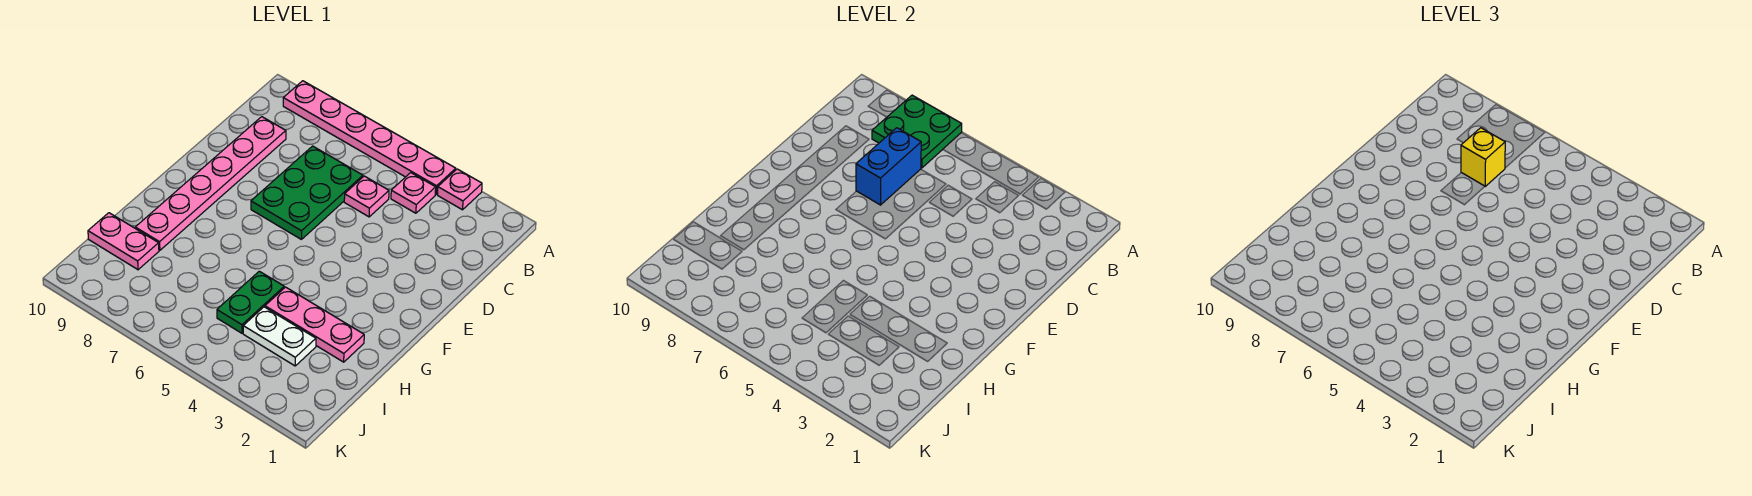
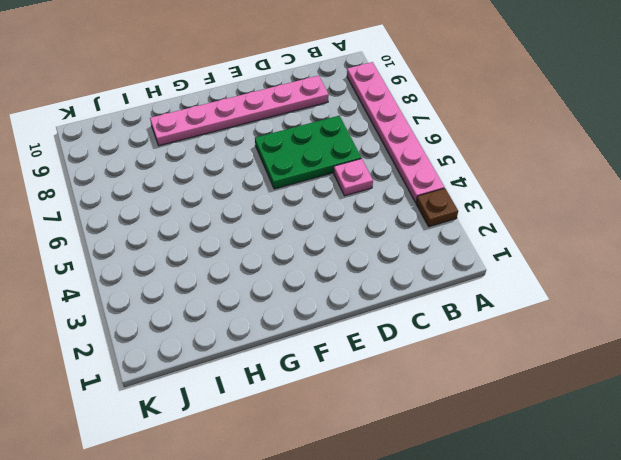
brown 1x1 plate [416,188,458,227] -> pink 1x1 plate [438,169,482,210]
none -> pink 1x1 plate [391,173,436,213]
none -> pink 1x3 plate [265,287,364,362]
none -> green 1x2 plate [217,271,284,333]

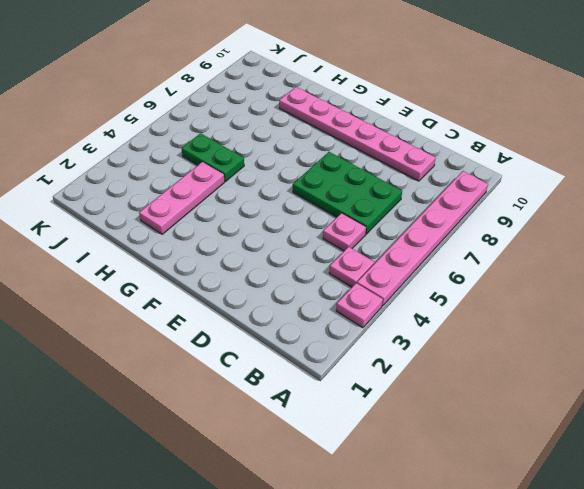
none -> white 1x2 plate [243,307,316,366]
none -> pink 1x2 plate [88,213,159,270]
none -> green 2x2 plate [872,95,962,168]

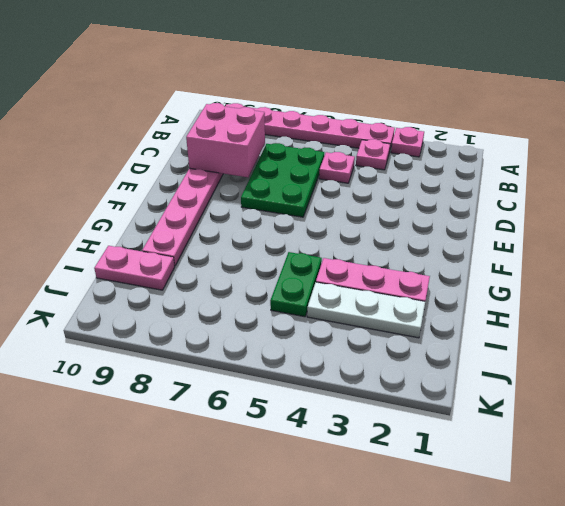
pink 2x2 brick [186,103,265,177] -> none
white 1x3 plate [307,282,425,338] -> white 1x2 plate [243,307,316,366]
none -> green 2x2 plate [872,95,962,168]
none -> blue 1x2 brick [856,128,921,205]
none -> yellow 1x1 brick [1461,128,1505,186]

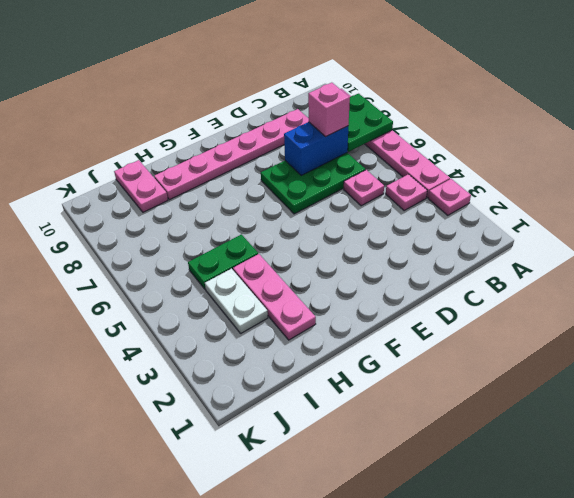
pink 1x1 brick [308,83,350,136] -> yellow 1x1 brick [1461,128,1505,186]

